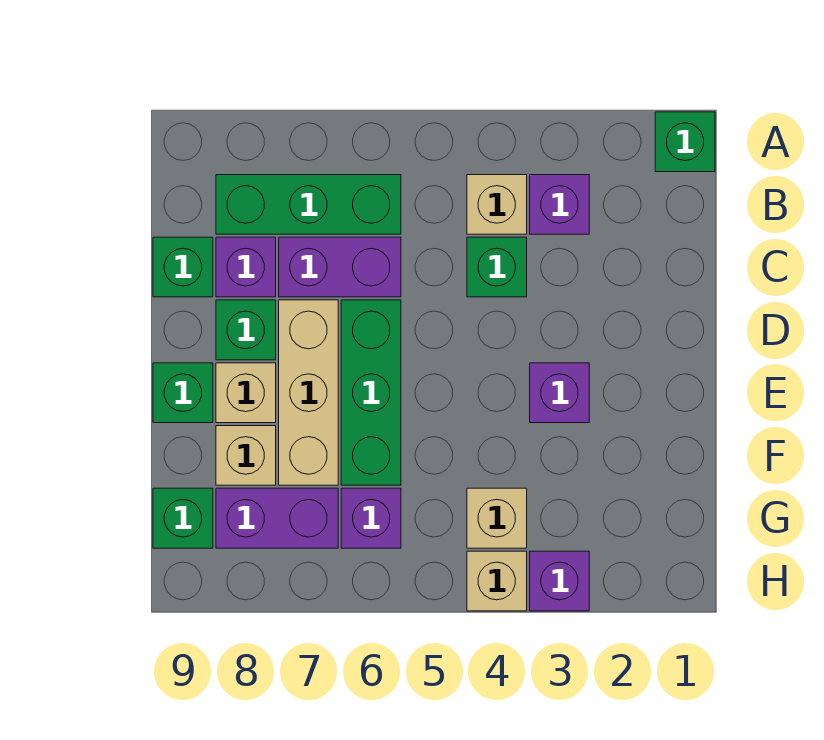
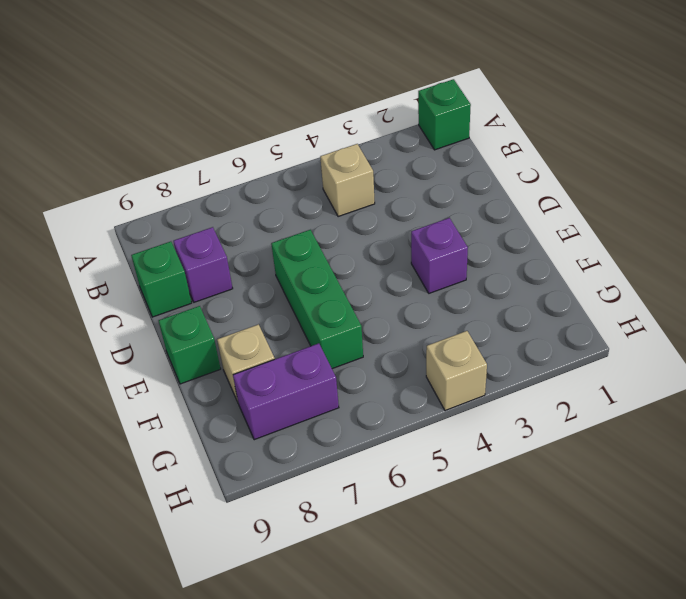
none -> purple 1x1 brick [530,175,589,234]
none -> green 1x3 brick [216,175,401,234]
none -> green 1x1 brick [467,237,527,297]

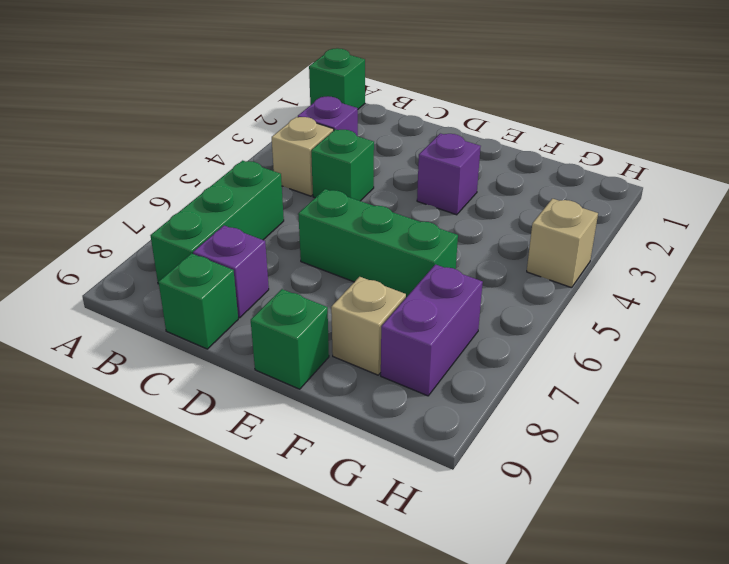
none -> purple 1x2 brick [279,237,401,297]
none -> tan 1x3 brick [279,300,338,485]
none -> green 1x1 brick [216,300,276,360]

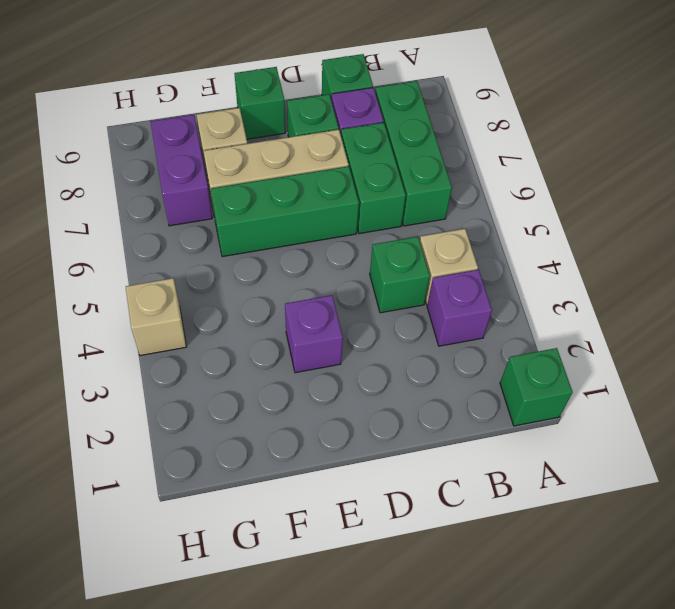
green 1x2 brick [341,123,406,234] -> purple 1x2 brick [279,237,401,297]
none -> tan 1x1 brick [216,363,276,423]
none -> tan 1x1 brick [467,488,527,548]
none -> purple 1x1 brick [341,488,401,548]

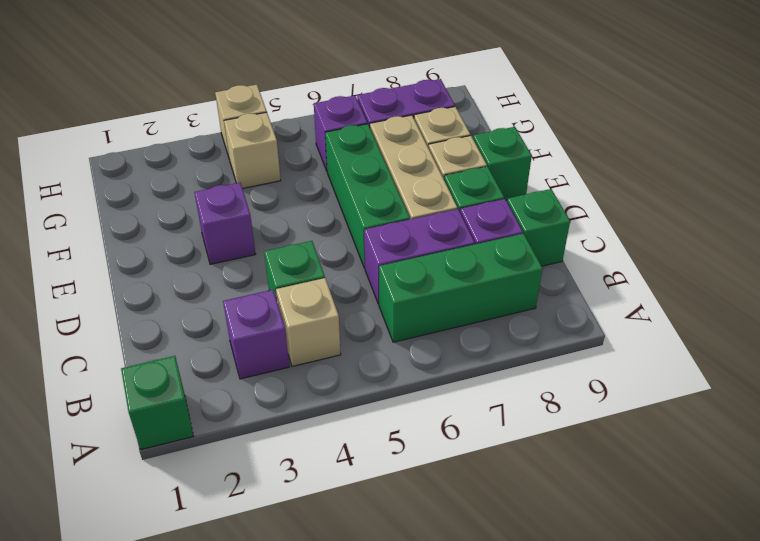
none -> green 1x1 brick [153,488,213,548]
none -> purple 1x1 brick [530,551,589,611]

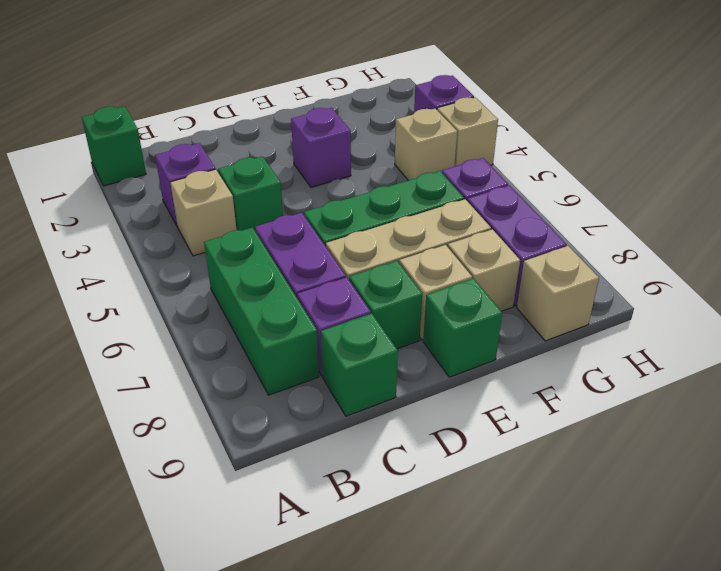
tan 1x1 brick [517,246,599,341] -> green 1x1 brick [153,488,213,548]

